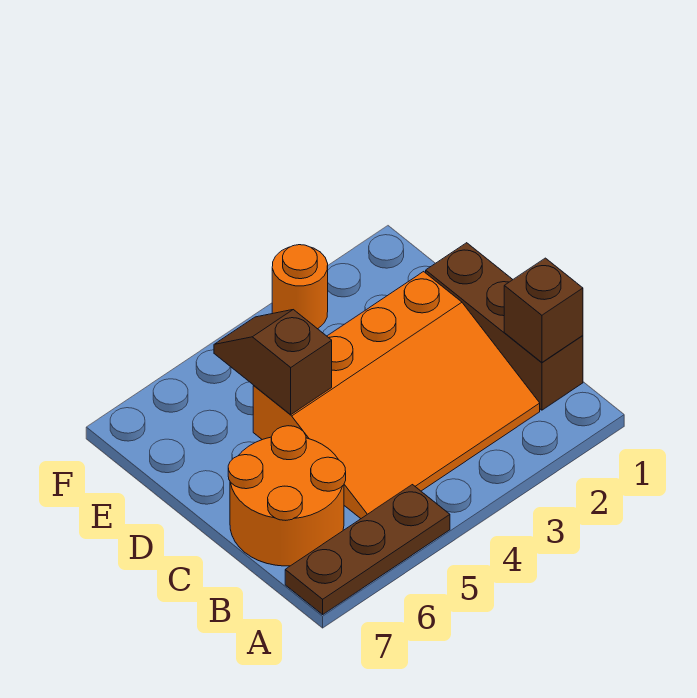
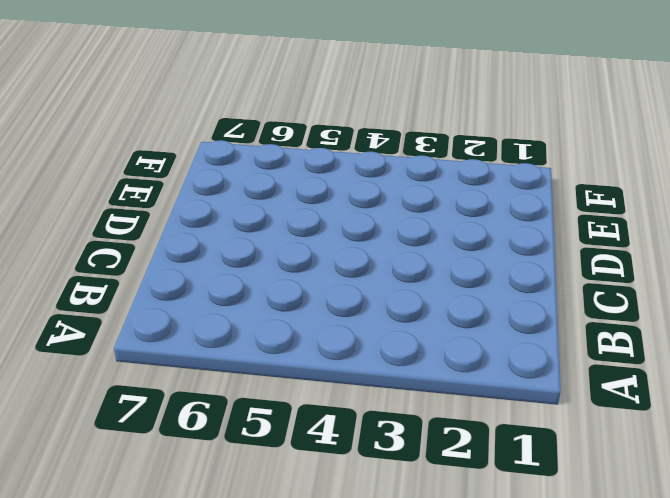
none -> brown 1x3 plate [285,485,450,614]
none -> brown 1x3 brick [426,243,583,410]

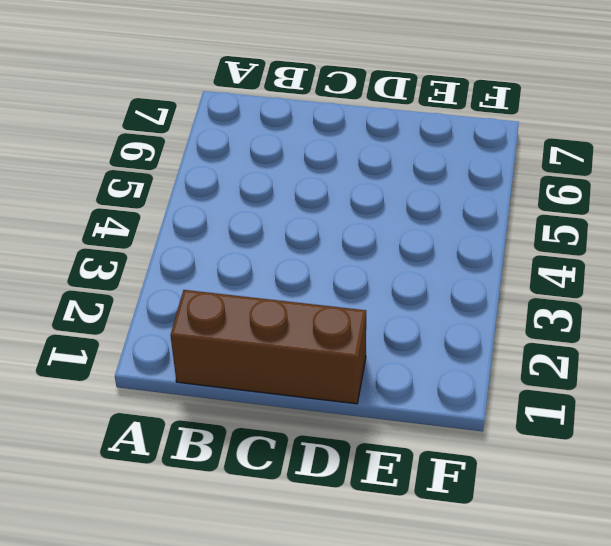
none -> brown 1x3 plate [285,485,450,614]
none -> orange 3x4 slope [253,272,540,518]

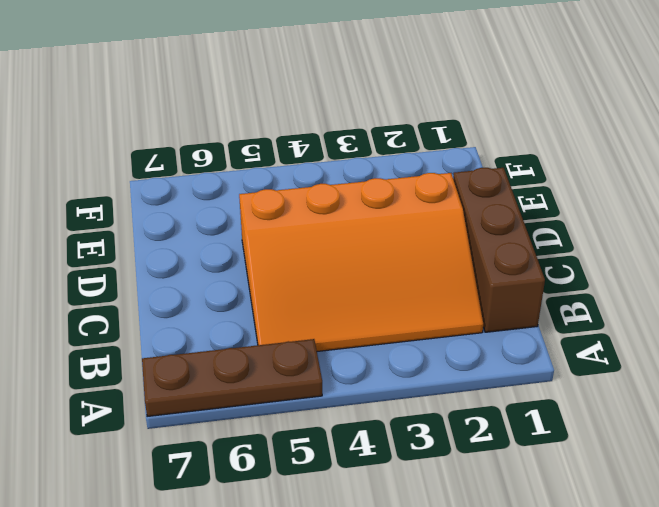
none -> orange 2x2 round brick [228,426,346,566]
none -> orange 1x1 round brick [272,245,328,329]

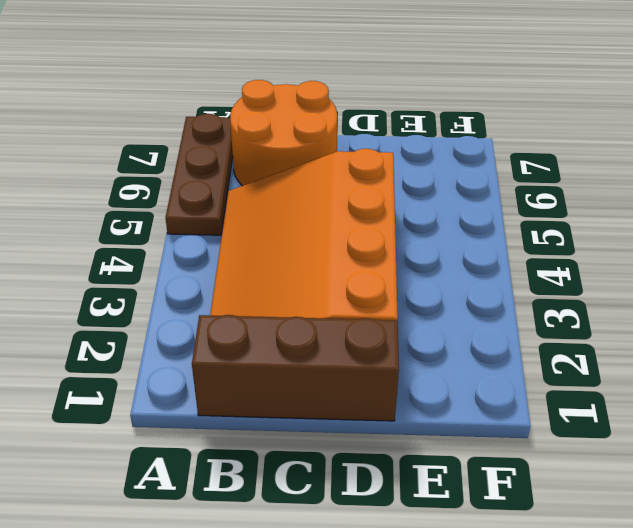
none -> orange 1x1 round brick [272,245,328,329]
none -> brown 1x1 brick [504,258,583,362]

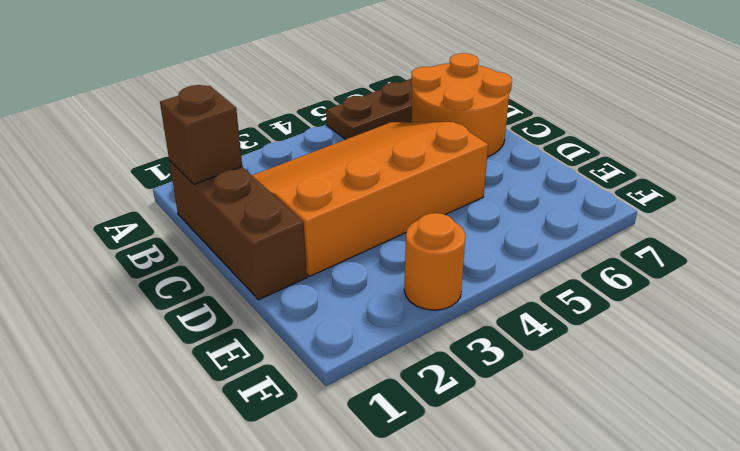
none -> brown 1x2 slope [214,310,332,415]

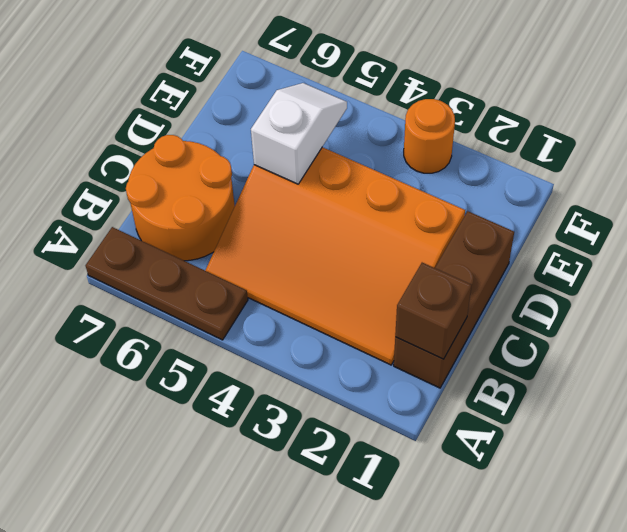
white 1x2 slope [251,83,347,184] -> brown 1x2 slope [214,310,332,415]

